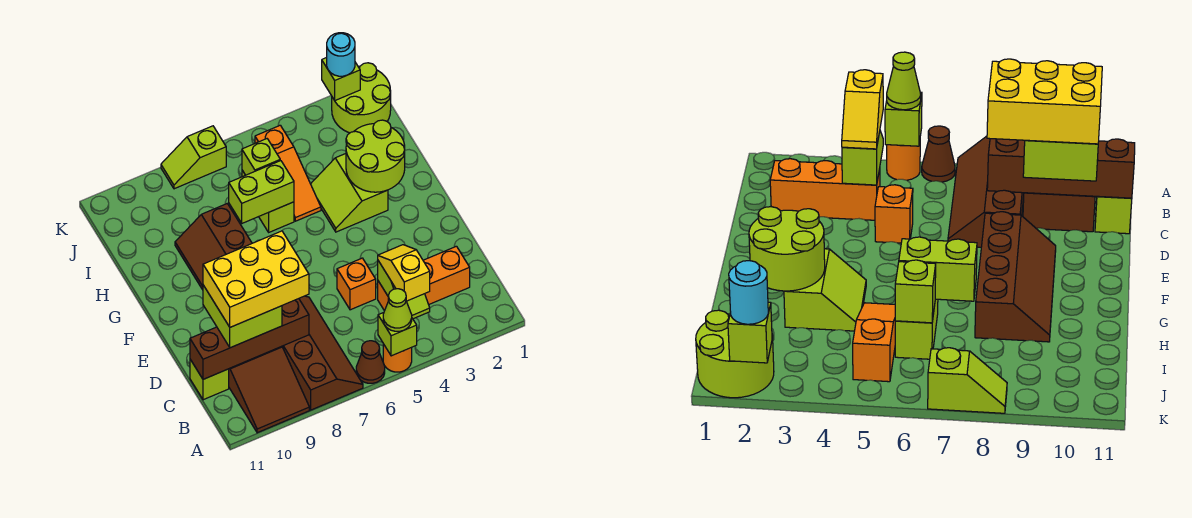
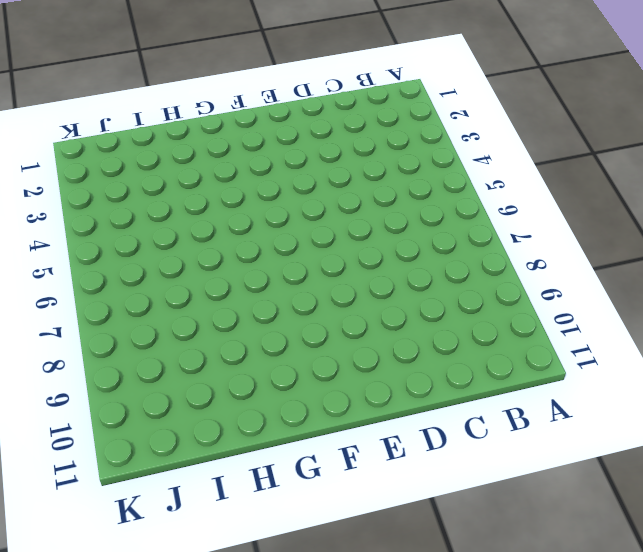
none -> orange 1x1 round brick [383,344,412,372]
none -> brown 1x1 cone [356,341,385,383]
none -> brown 2x4 slope [282,296,363,410]

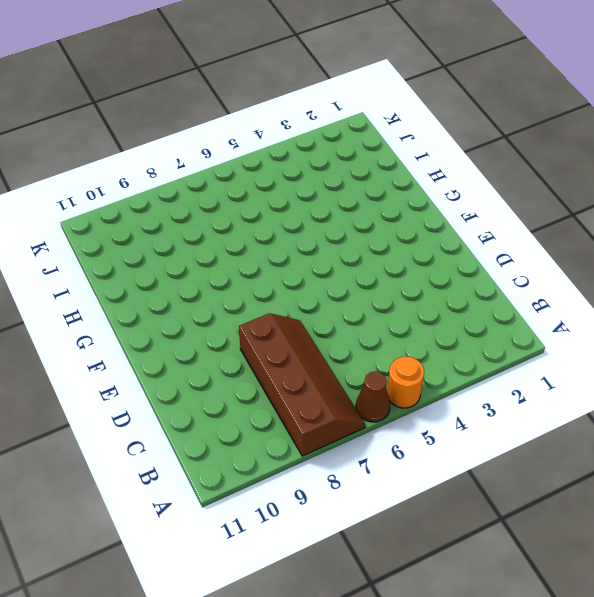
none -> brown 2x3 slope [229,346,309,433]
none -> orange 1x3 brick [378,246,470,311]
none -> lime 1x1 brick [190,360,229,400]

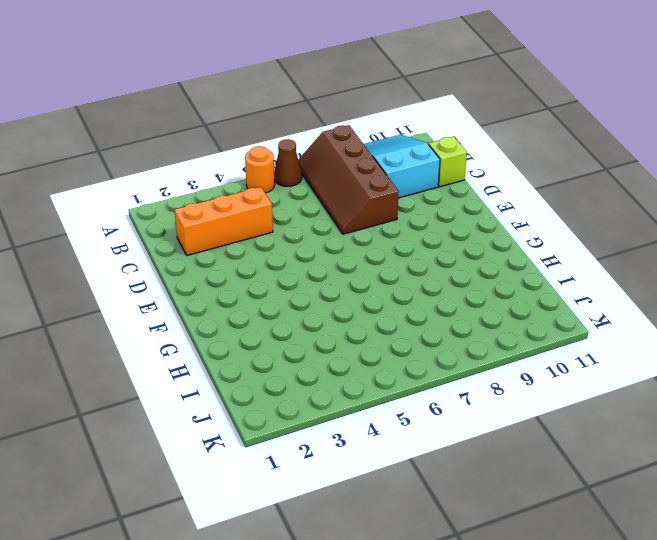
cyan 2x3 slope [364,135,440,198] -> brown 2x3 slope [229,346,309,433]
none -> orange 1x1 brick [337,258,376,310]
none -> brown 2x4 slope [175,204,252,290]
none -> lime 2x2 slope [311,154,388,232]

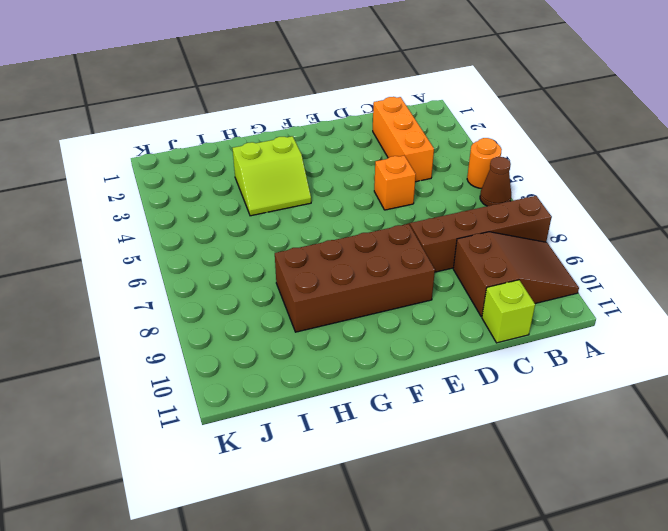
brown 2x4 brick [275,224,435,332] -> brown 2x4 slope [175,204,252,290]
none -> orange 1x3 slope [255,125,321,221]
none -> lime 1x2 brick [242,170,294,232]
none -> lime 2x2 round brick [332,63,391,133]

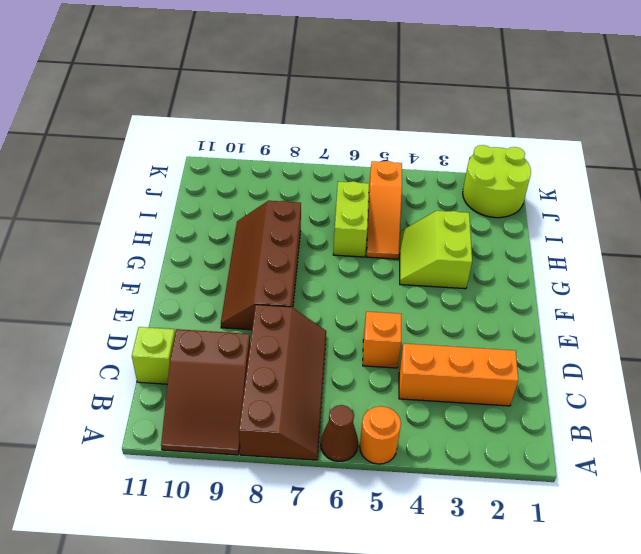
none -> lime 1x2 slope [161,126,226,189]
none -> lime 1x1 brick [378,313,417,356]
none -> lime 1x2 slope [378,261,430,319]

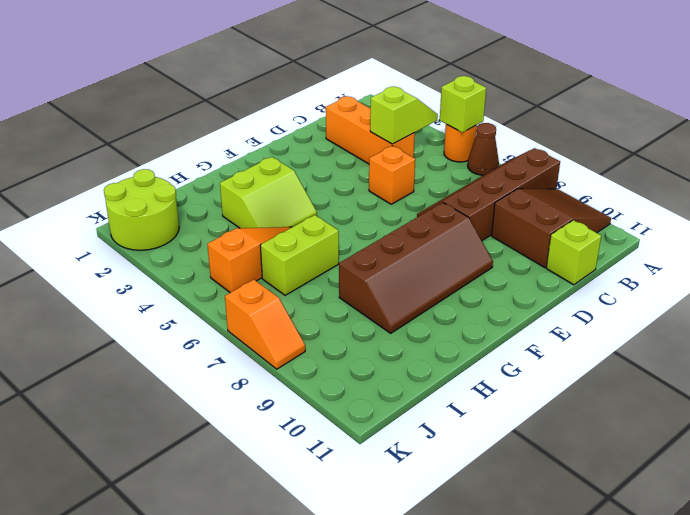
orange 1x2 slope [225,280,305,369] -> lime 1x2 slope [161,126,226,189]
none -> brown 1x4 brick [190,299,309,379]
none -> lime 2x2 round brick [346,120,405,192]
none -> lime 1x2 brick [229,161,294,223]

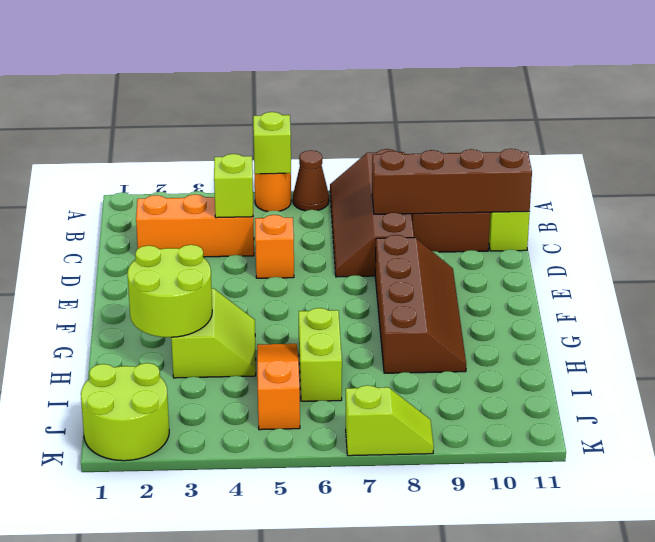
none -> lime 1x2 brick [229,161,294,223]
none -> lime 1x1 brick [242,139,280,175]
none -> lime 1x1 brick [322,58,360,100]

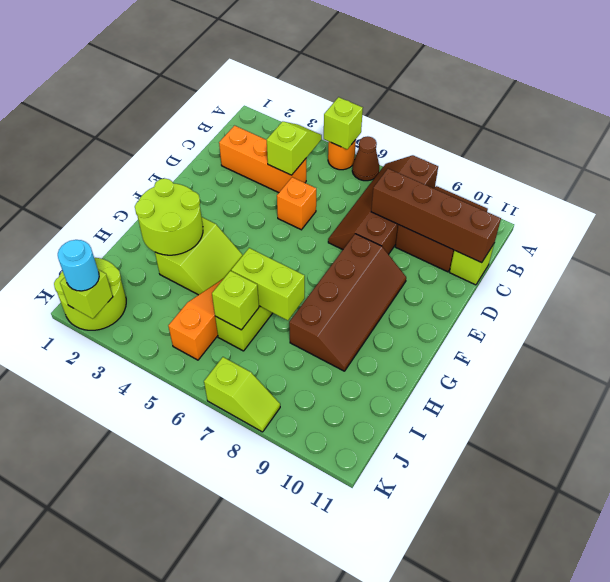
none -> lime 1x1 cone [383,289,412,331]
none -> yellow 1x2 slope [378,245,430,301]
none -> lime 2x2 brick [203,285,282,348]

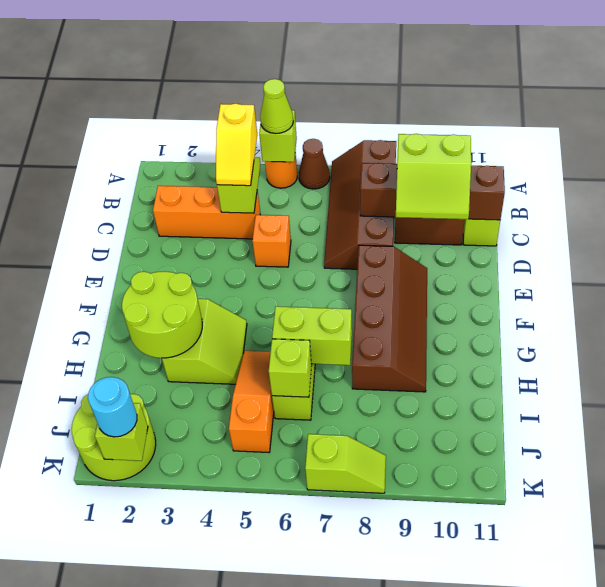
lime 2x2 slope [396,134,471,219] -> lime 2x2 brick [203,285,282,348]
none -> yellow 2x3 brick [203,231,309,327]

